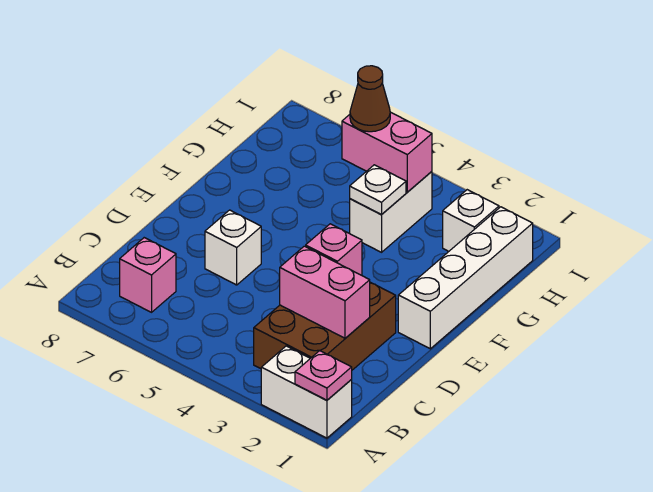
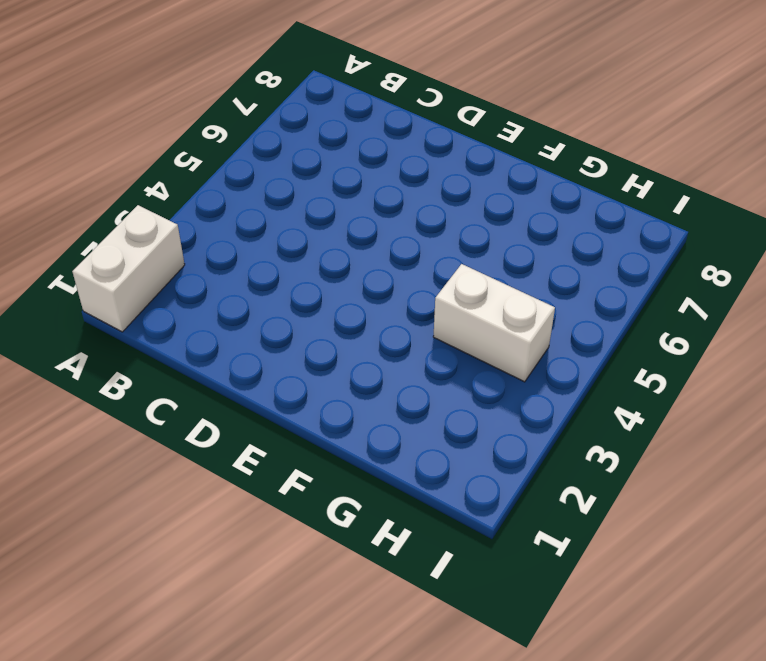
none -> brown 2x3 brick [254,282,396,370]
none -> pink 1x1 brick [120,238,176,312]
none -> white 1x1 brick [205,210,261,285]

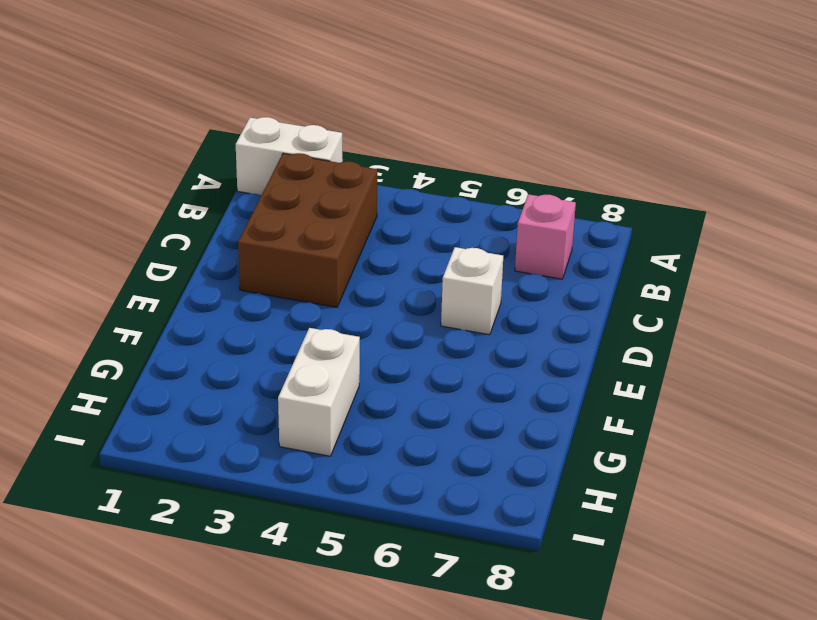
none -> white 1x4 brick [398,207,533,349]
none -> white 1x1 brick [443,190,499,252]
none -> pink 1x1 plate [295,351,352,400]

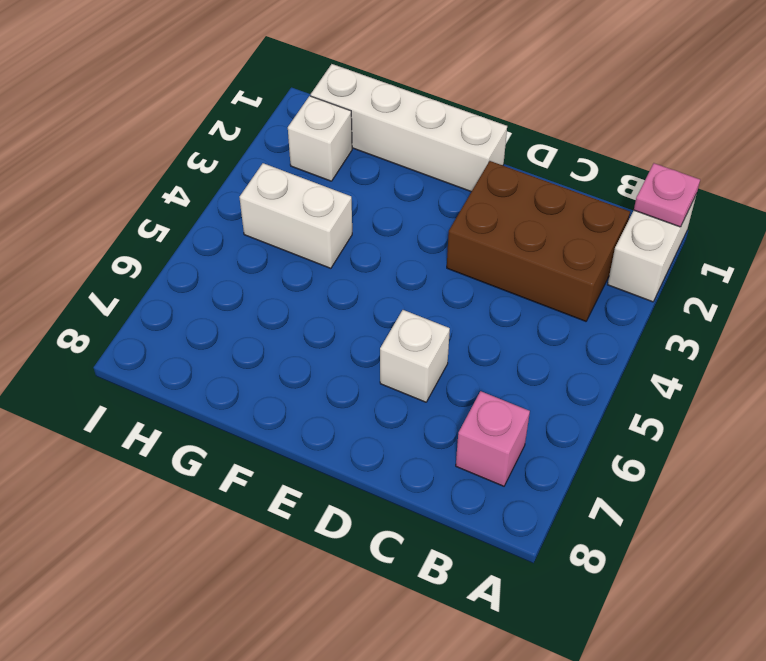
none -> pink 1x2 brick [280,246,370,338]
none -> pink 1x1 brick [306,224,362,275]
none -> white 1x1 plate [350,165,406,214]

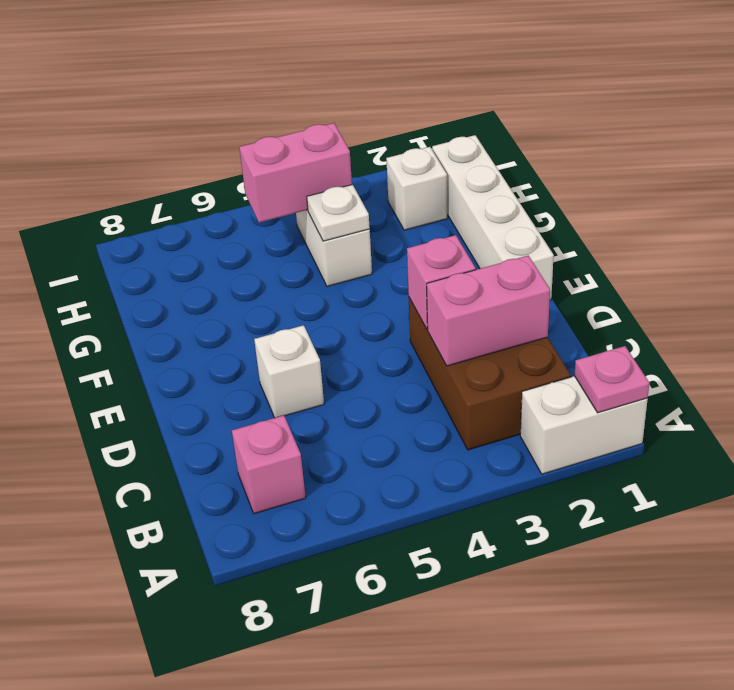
none -> brown 1x1 cone [350,66,390,132]

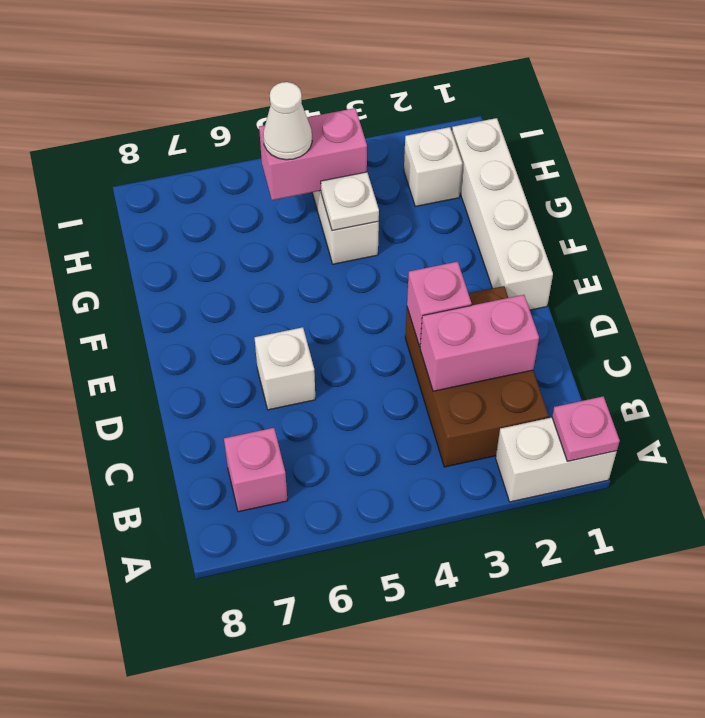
white 1x1 cone [263,82,312,160] -> brown 1x1 cone [350,66,390,132]

